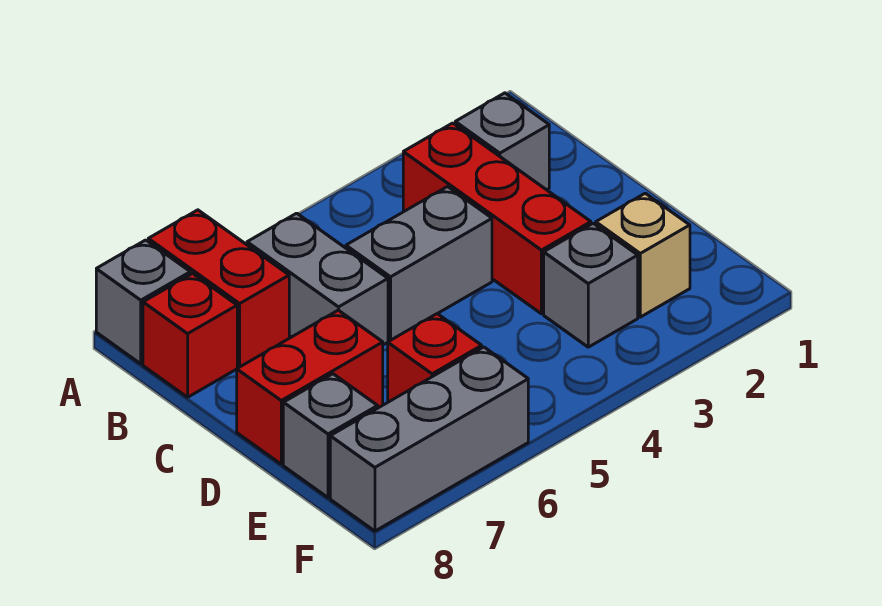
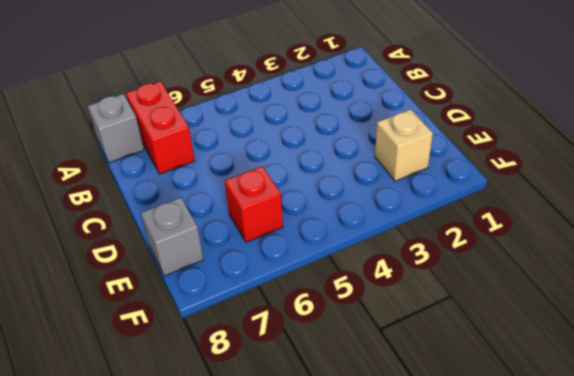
none -> grey 1x1 brick [455,93,549,190]
none -> red 1x3 brick [403,123,591,314]
none -> grey 1x2 brick [247,213,388,345]

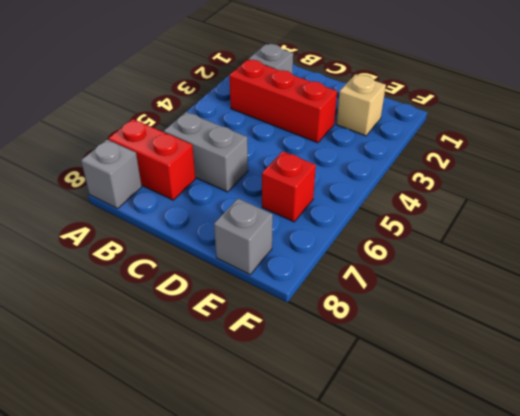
none -> red 1x1 brick [143,273,237,397]
none -> grey 1x2 brick [346,187,492,340]
none -> red 1x2 brick [237,310,383,464]

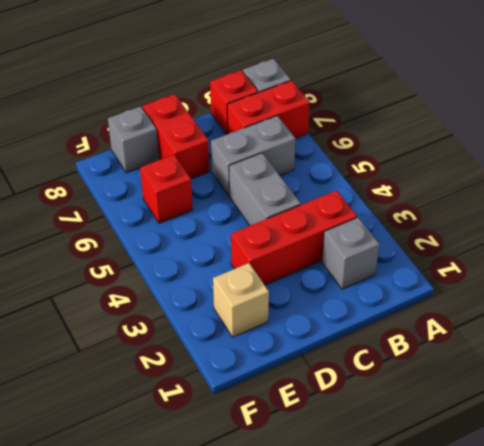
none -> grey 1x1 brick [544,223,638,347]
none -> grey 1x3 brick [330,347,528,531]

